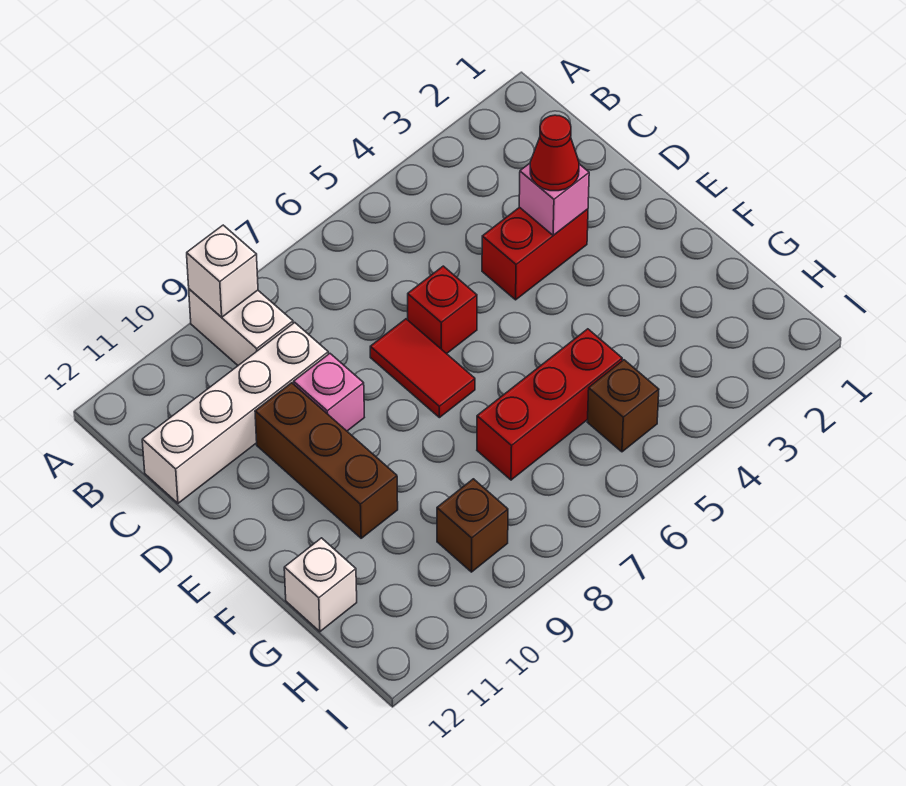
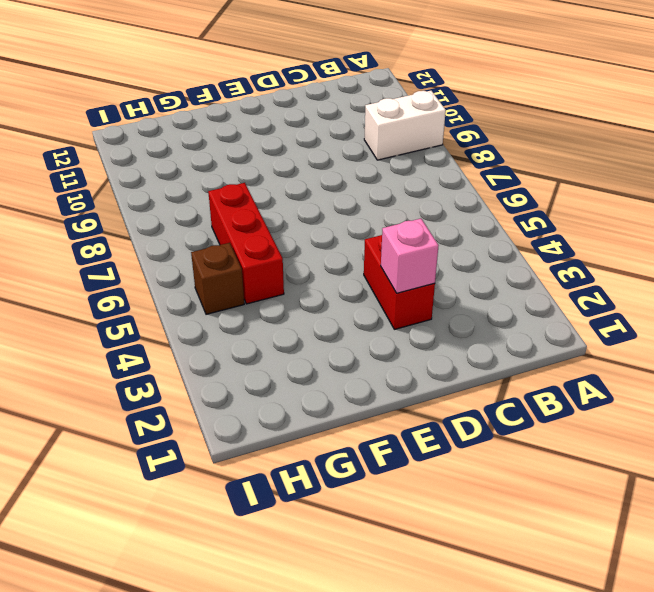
none -> white 1x4 brick [142,323,328,503]
none -> red 1x1 brick [408,266,477,354]
none -> red 1x2 tile [370,319,475,418]

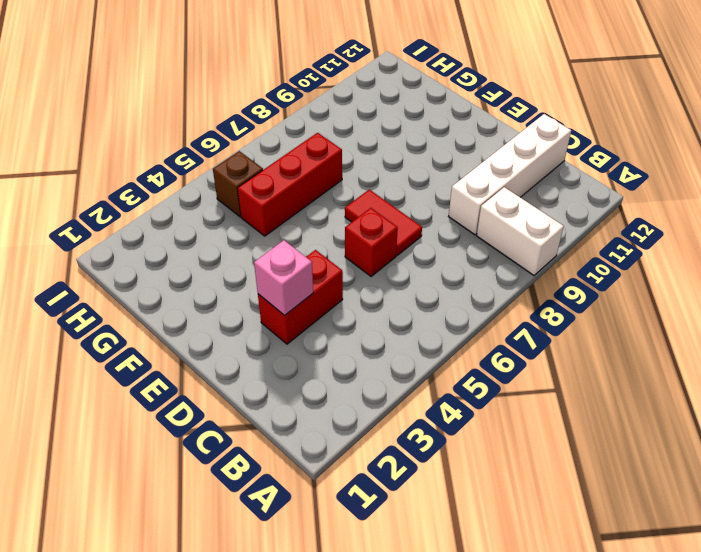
none -> pink 1x1 brick [294,354,364,431]
none -> brown 1x3 brick [255,383,398,538]
none -> white 1x1 brick [284,538,357,632]

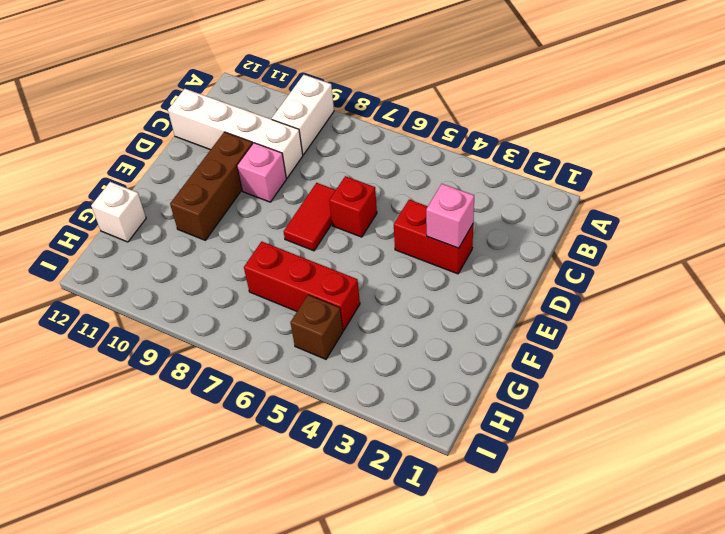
none -> brown 1x1 brick [437,479,508,572]
none -> white 1x1 brick [187,225,258,317]
none -> red 1x1 cone [530,115,579,191]

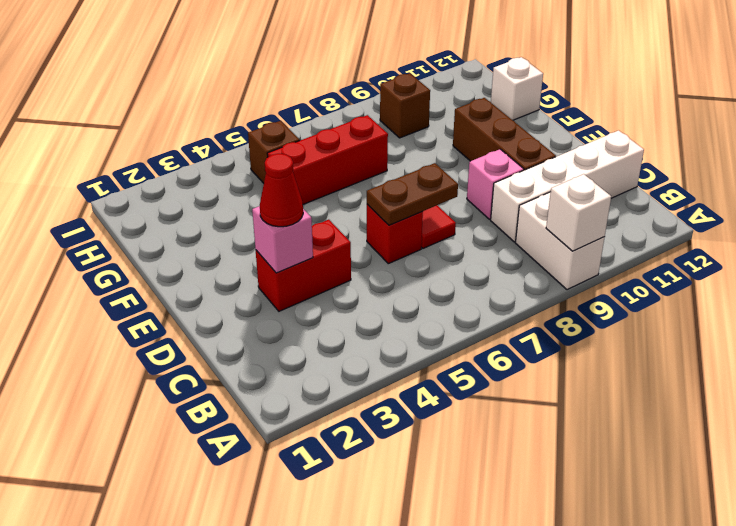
brown 1x2 plate [367,163,458,225] -> none

